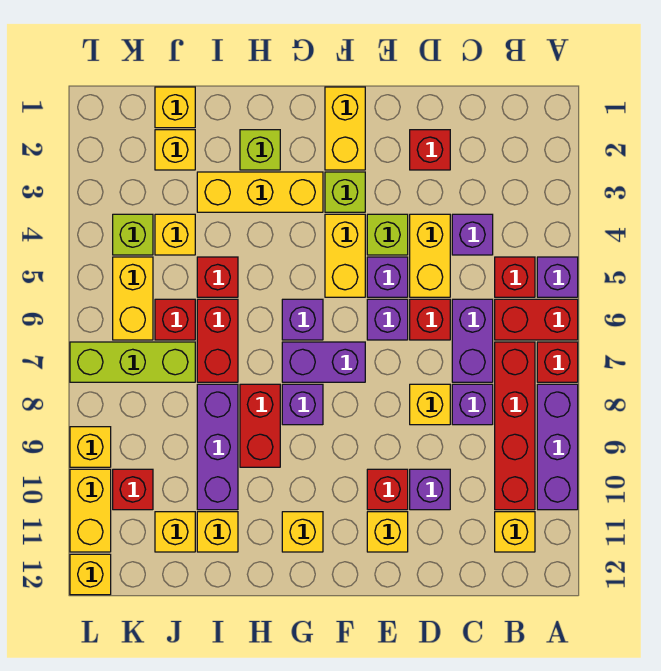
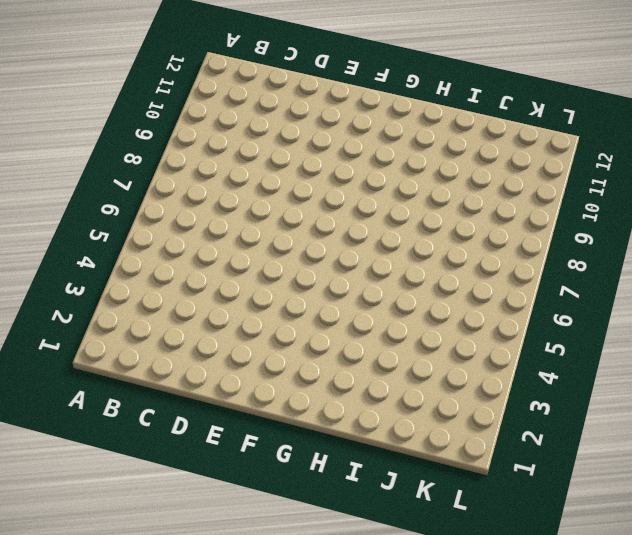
none -> purple 1x1 brick [537,257,578,297]
none -> red 1x2 brick [495,299,578,340]
none -> red 1x1 brick [537,342,578,382]
none -> purple 1x3 brick [537,384,578,510]

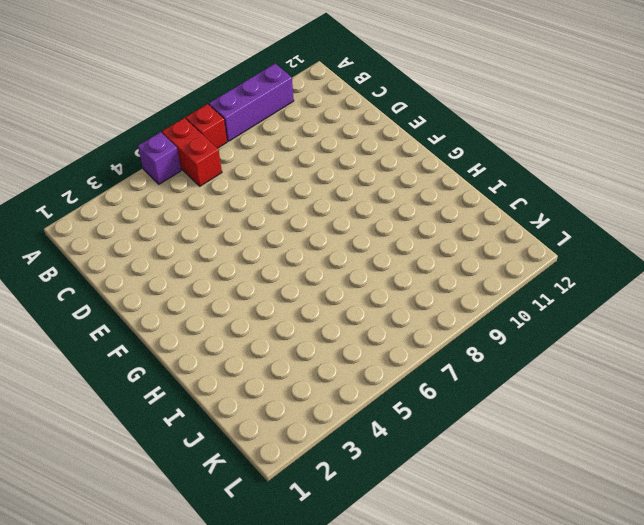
none -> red 1x1 brick [495,257,535,297]
none -> red 1x4 brick [495,342,535,510]
none -> yellow 1x1 brick [495,512,535,552]
none -> purple 1x1 brick [452,214,493,255]

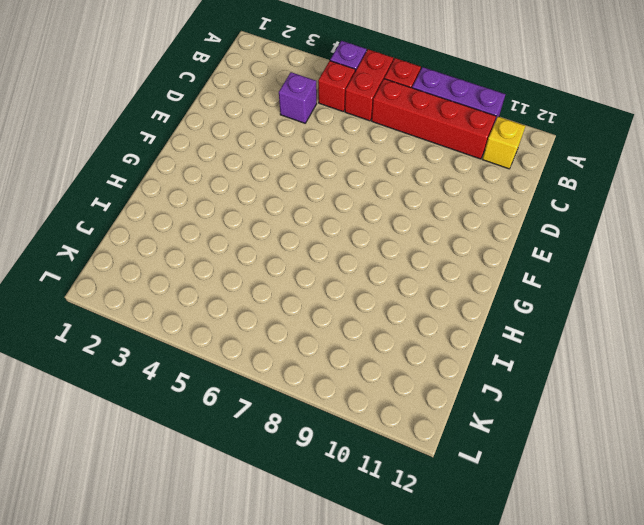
none -> purple 1x2 brick [452,299,493,382]
none -> purple 1x1 brick [452,384,493,425]
none -> red 1x1 brick [410,130,450,170]
none -> yellow 1x2 brick [410,214,450,297]

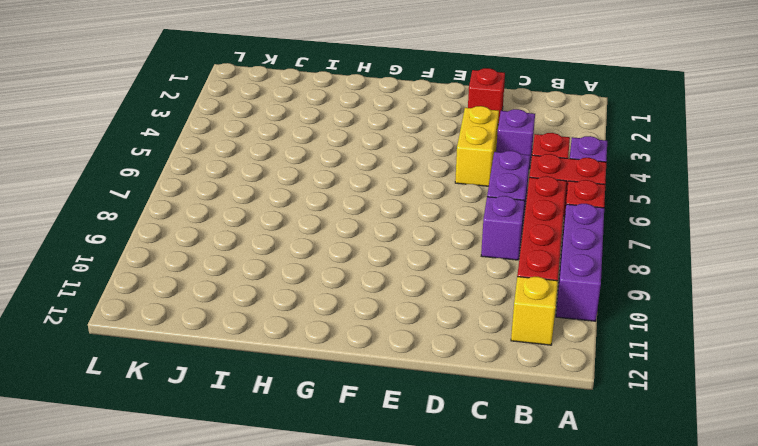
none -> red 1x1 brick [410,299,450,340]
none -> yellow 1x1 brick [410,384,450,425]
none -> purple 1x1 brick [410,469,450,510]
none -> lime 1x1 brick [367,214,408,255]

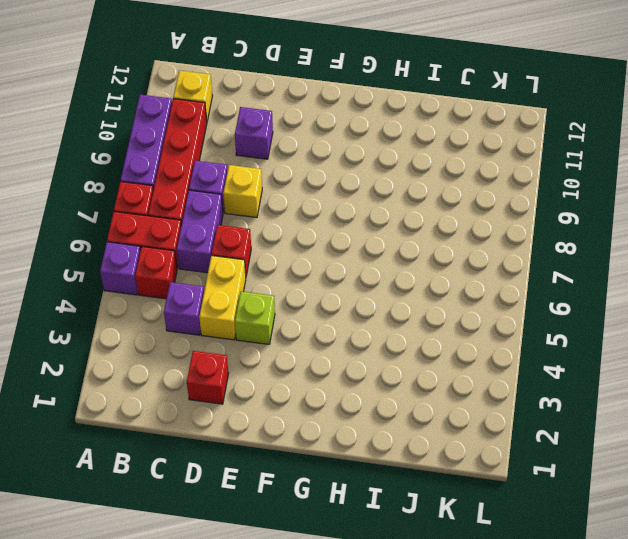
none -> purple 1x1 brick [367,257,408,297]
none -> purple 1x1 brick [367,299,408,340]
none -> red 1x1 brick [367,469,408,510]
none -> yellow 1x1 brick [367,512,408,552]

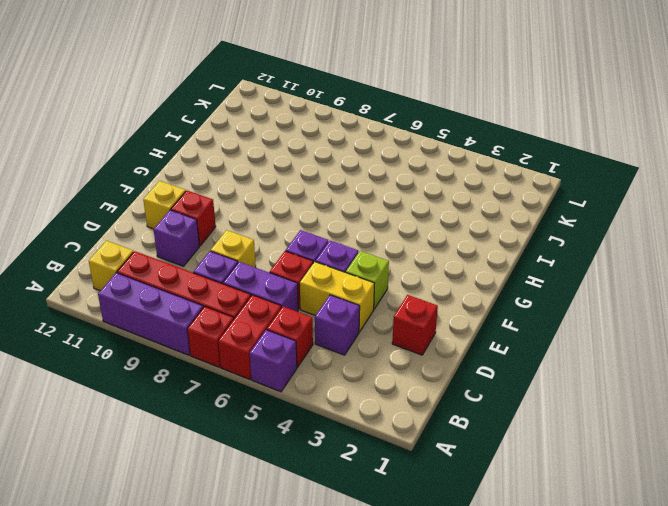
none -> yellow 1x2 brick [325,87,365,170]
none -> lime 1x1 brick [325,172,365,212]
none -> yellow 1x2 brick [325,214,365,297]
none -> purple 1x2 brick [282,342,365,382]

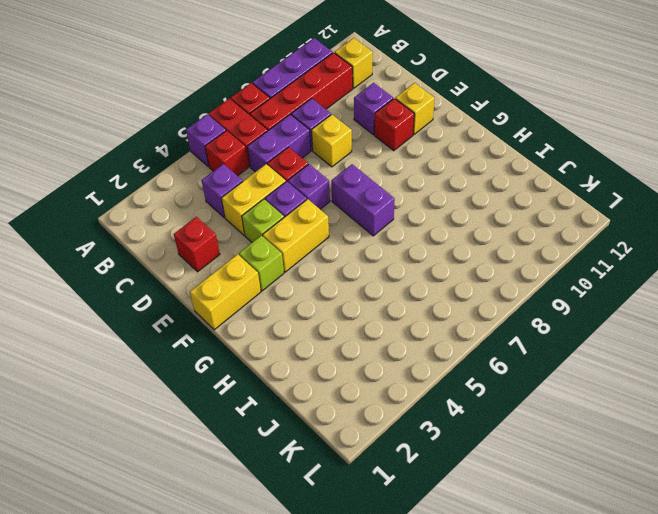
none -> yellow 1x3 brick [197,172,323,212]
none -> purple 1x1 brick [282,299,323,340]
none -> purple 1x1 brick [282,384,323,425]
none -> yellow 1x1 brick [282,512,323,552]

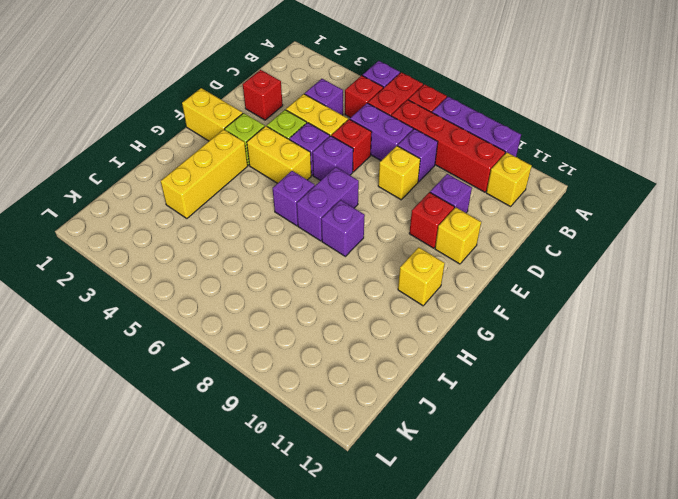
none -> lime 1x1 brick [240,130,280,170]
none -> red 1x2 brick [240,384,280,467]
none -> red 1x1 brick [197,257,238,297]
none -> red 1x2 brick [197,299,238,382]

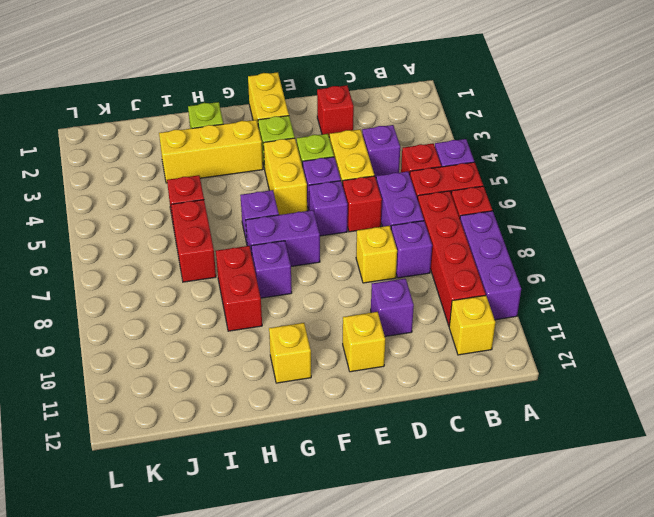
none -> red 1x1 brick [367,469,408,510]
none -> purple 1x3 brick [197,384,238,510]
none -> yellow 1x1 brick [197,512,238,552]
none -> yellow 1x1 brick [155,87,195,128]

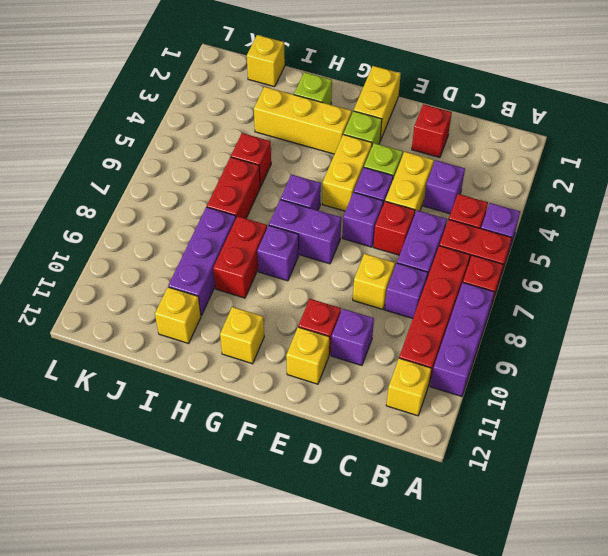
none -> yellow 1x1 brick [155,130,195,170]
none -> yellow 1x1 brick [155,214,195,255]
none -> red 1x1 brick [155,299,195,340]
none -> lime 1x3 brick [70,342,195,382]

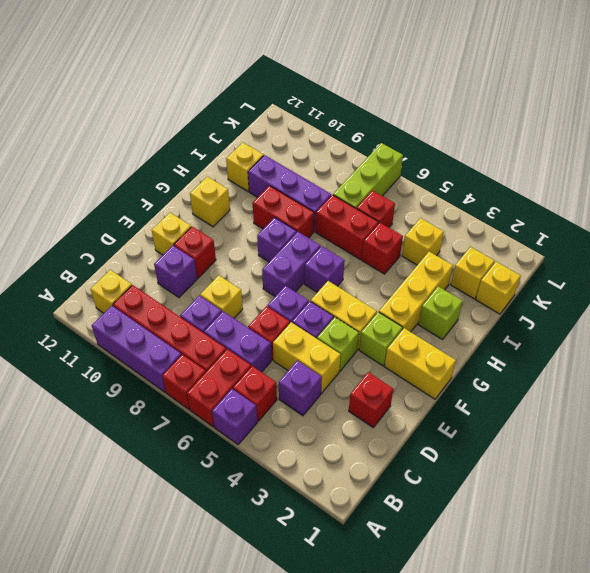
none -> yellow 1x1 brick [155,512,195,552]
none -> lime 1x1 brick [113,214,153,255]
none -> yellow 1x2 brick [113,257,153,340]
none -> red 1x1 brick [113,469,153,510]

